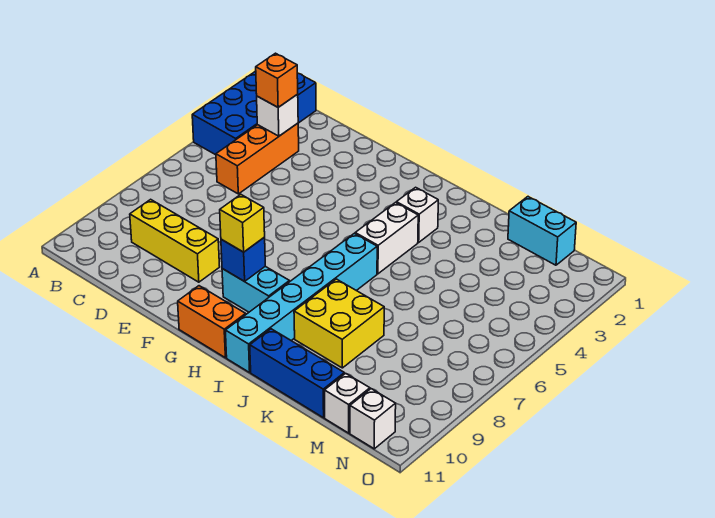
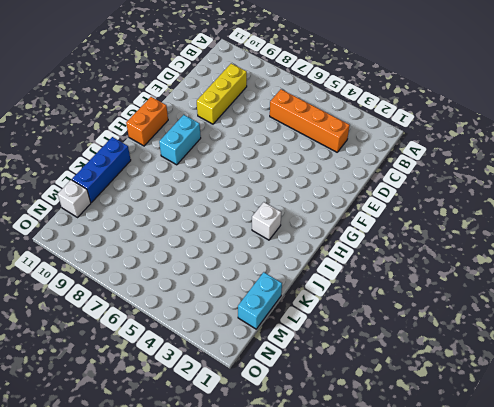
orange 1x4 brick [270,89,350,152] -> orange 1x3 brick [216,123,299,194]
none -> blue 2x4 brick [192,71,316,155]
none -> white 1x2 brick [355,203,418,274]
none -> cyan 1x6 brick [225,233,377,372]

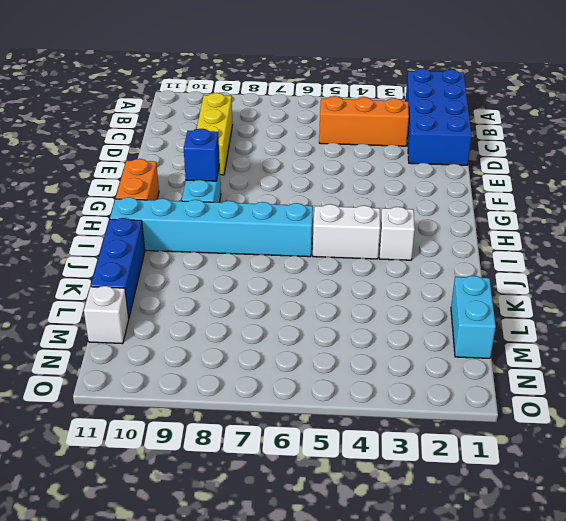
blue 2x4 brick [406,69,472,165] -> blue 2x4 brick turned to [192,71,316,155]
none -> yellow 2x2 brick [294,279,384,368]
none -> white 1x1 brick [350,389,396,449]
none -> white 1x1 brick [257,94,298,136]

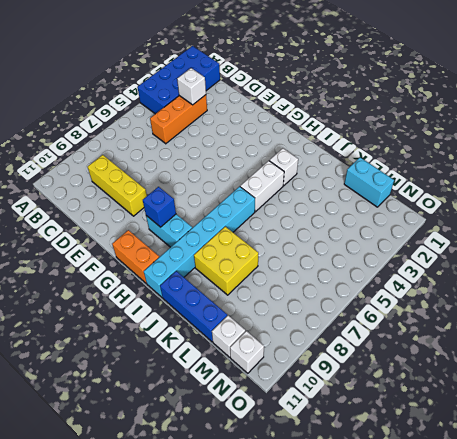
none -> orange 1x1 brick [256,53,298,107]
none -> yellow 1x1 brick [220,195,265,252]

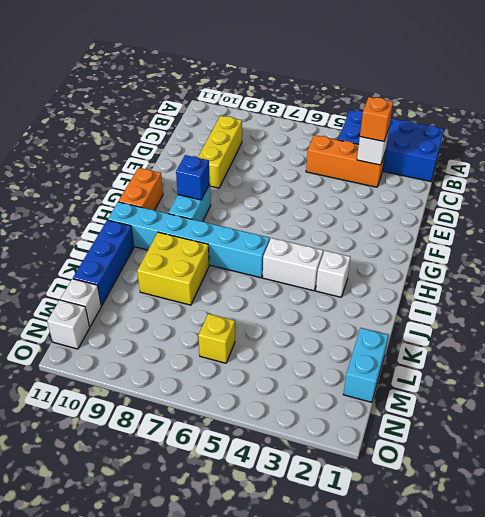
yellow 1x1 brick [198,314,235,363] -> yellow 1x1 brick moved to [220,195,265,252]

